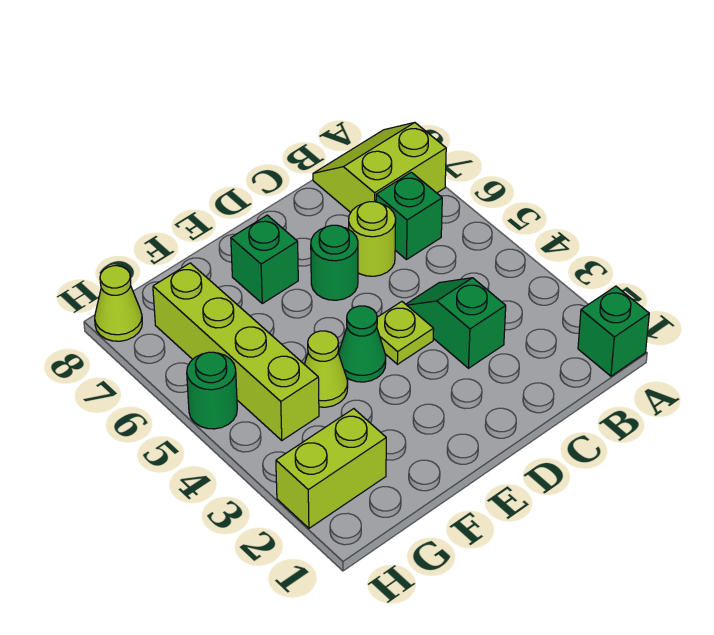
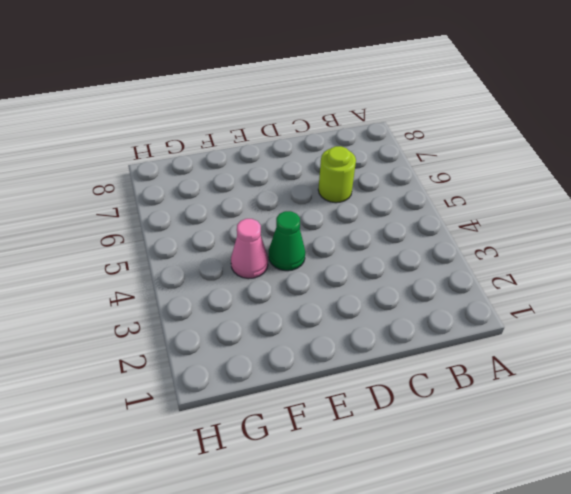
pink 1x1 cone [231,219,268,279] -> lime 1x1 cone [304,331,348,407]
none -> green 1x1 brick [578,286,649,376]
none -> lime 2x2 slope [313,122,446,212]
none -> green 1x1 brick [376,172,442,260]

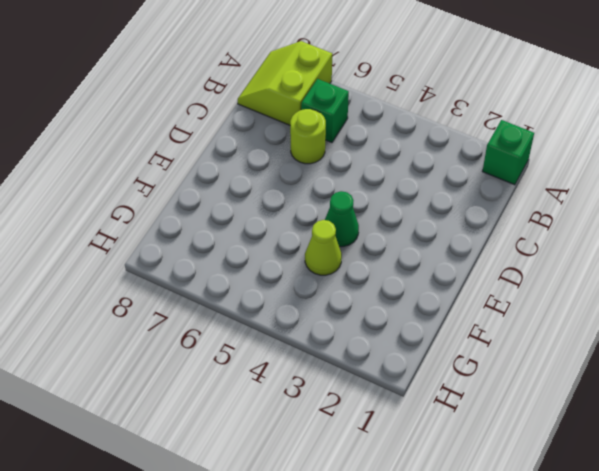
none -> green 1x2 slope [406,278,506,368]
none -> lime 1x1 plate [377,302,434,364]
none -> green 1x1 round brick [311,225,358,300]

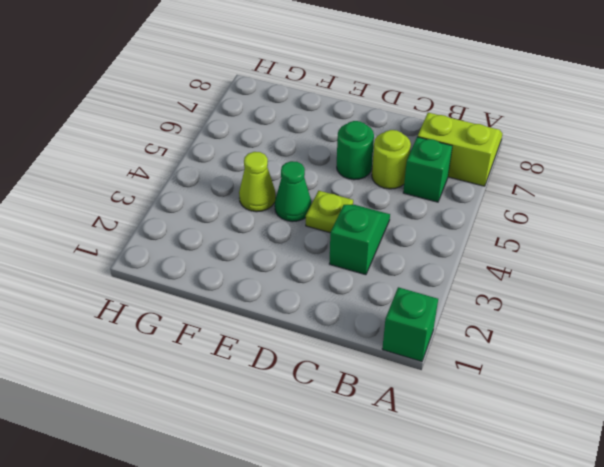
none -> green 1x1 brick [231,215,298,303]
none -> lime 1x2 brick [276,409,386,528]
none -> lime 1x4 brick [153,263,319,440]

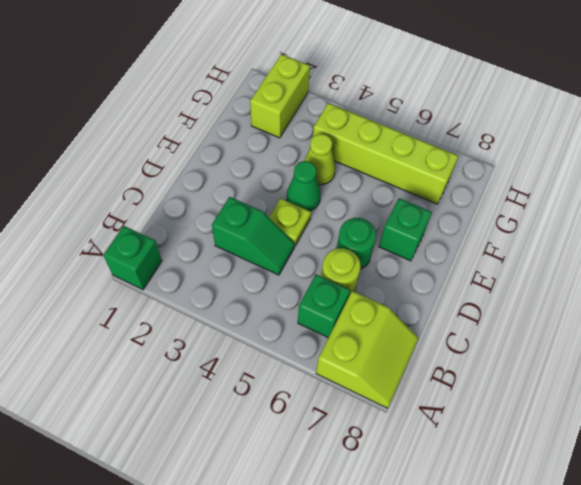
none -> green 1x1 round brick [187,352,237,429]
none -> lime 1x1 cone [95,266,142,341]

